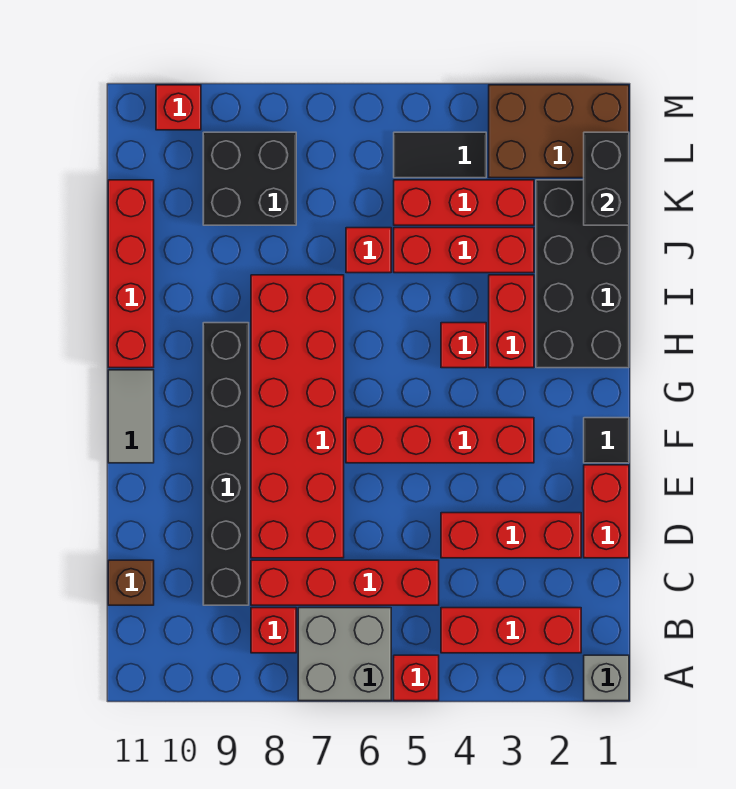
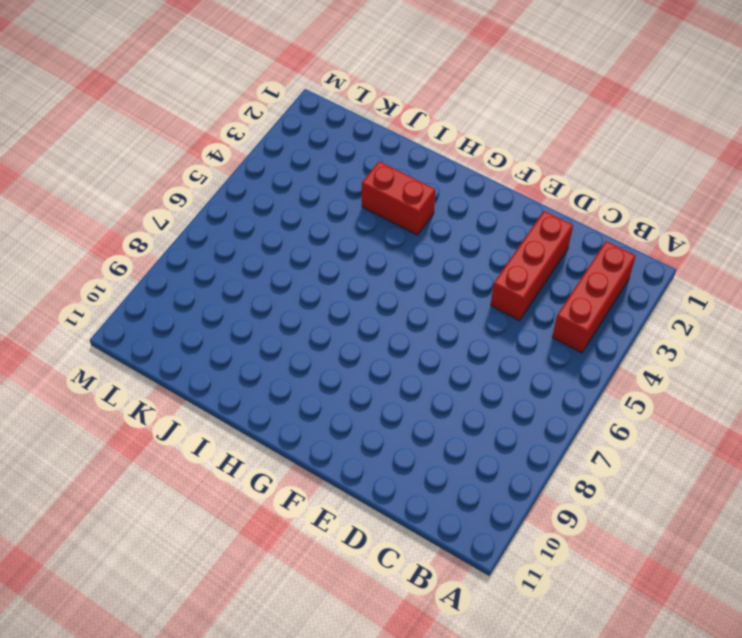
none -> grey 1x1 brick [584,655,629,701]
none -> red 1x1 brick [394,655,439,701]
none -> grey 2x2 brick [298,608,391,701]

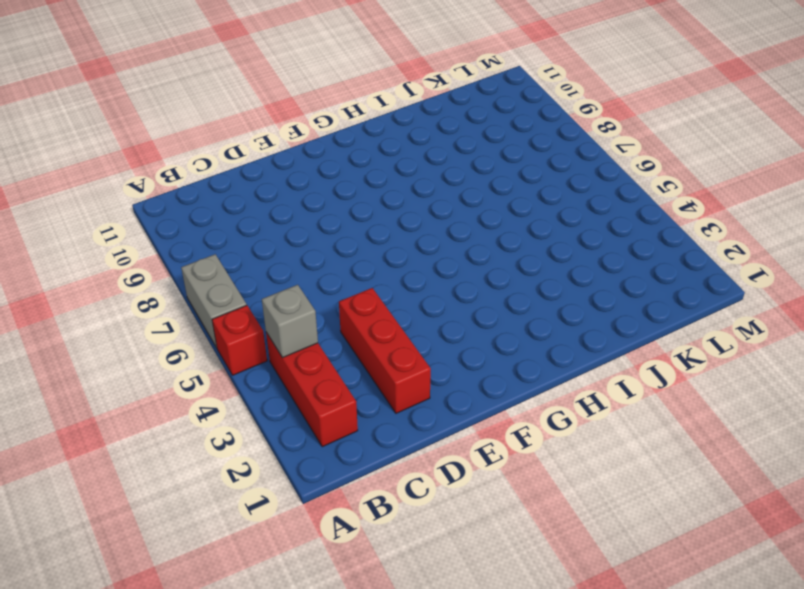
grey 1x2 brick [181,254,247,348] -> grey 2x2 brick [298,608,391,701]
grey 1x1 brick [262,285,318,358] -> grey 1x1 brick moved to [584,655,629,701]
none -> red 1x1 brick [251,608,296,653]
none -> red 1x4 brick [251,560,439,605]
none -> black 1x6 brick [203,323,249,605]

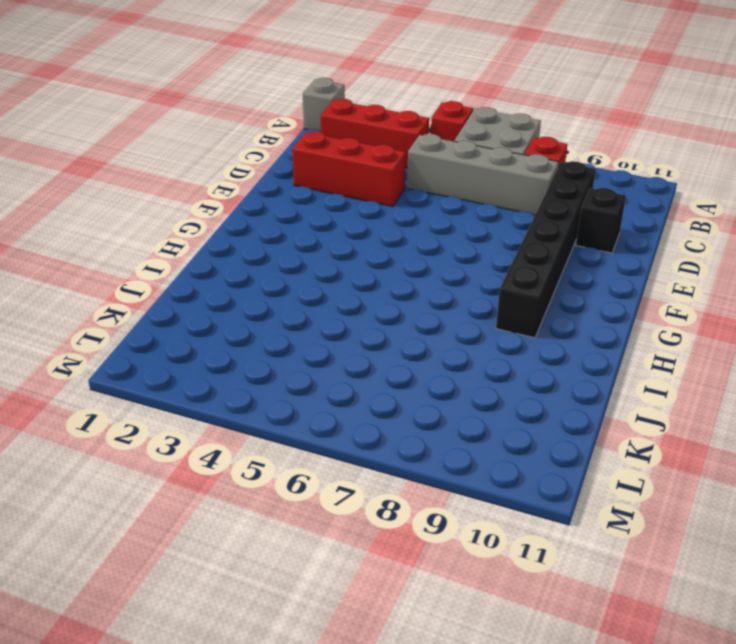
grey 1x4 brick [407,134,559,215] -> red 1x4 brick [251,560,439,605]
black 1x1 brick [576,188,626,253] -> none
none -> brown 1x1 brick [108,560,154,605]
none -> red 1x2 brick [584,465,629,558]
none -> red 2x6 brick [251,275,344,558]

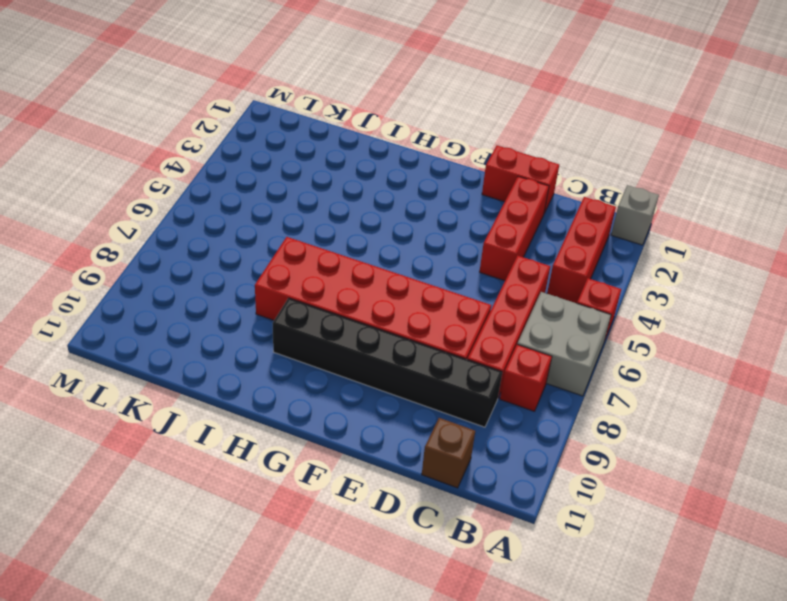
none -> black 1x1 tile [584,418,629,463]
none -> red 1x4 brick [346,418,534,463]
none -> grey 1x2 tile [108,370,154,463]

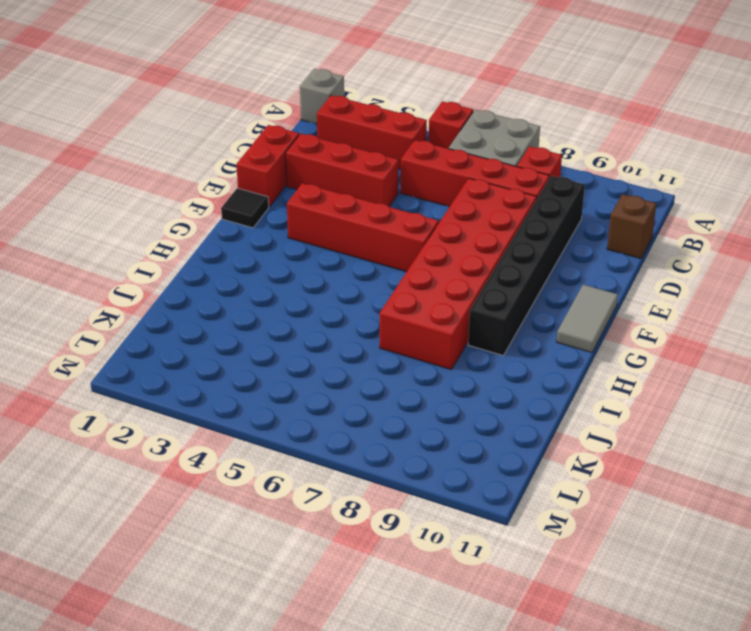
none -> black 2x4 brick [536,180,629,368]
none -> red 1x2 brick [489,275,534,368]
none -> red 1x1 brick [441,323,486,368]

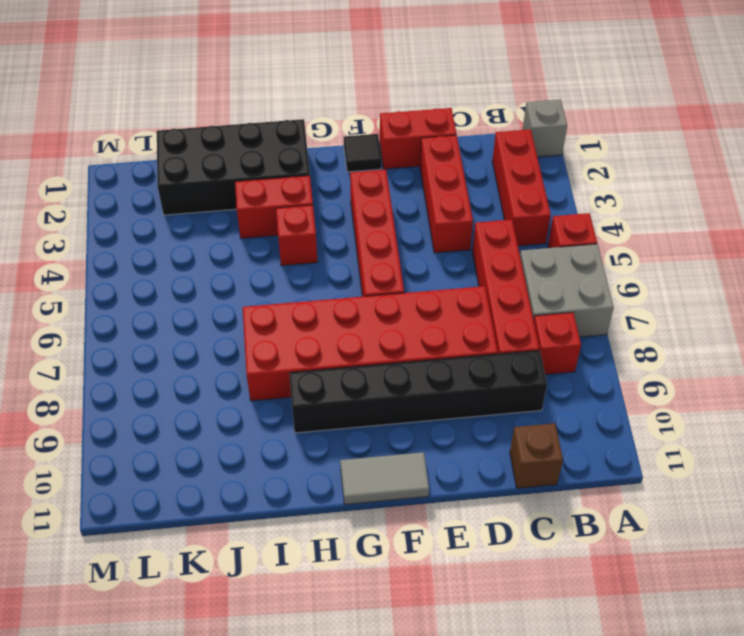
none -> red 1x4 brick [108,180,154,368]
none -> red 1x3 brick [394,228,534,273]
none -> red 1x1 brick [346,228,391,273]

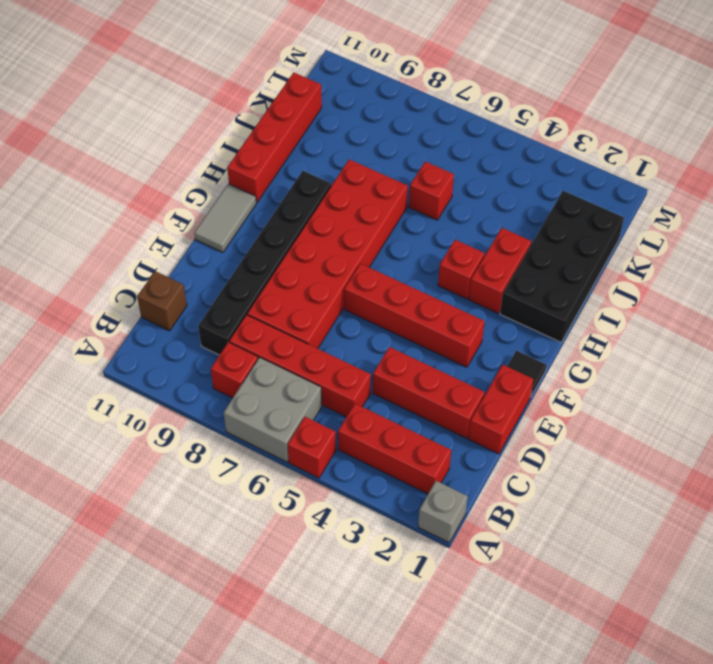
none -> red 1x3 brick [394,228,534,273]
none -> red 1x3 brick [394,180,534,225]
none -> black 2x2 brick [203,132,296,225]

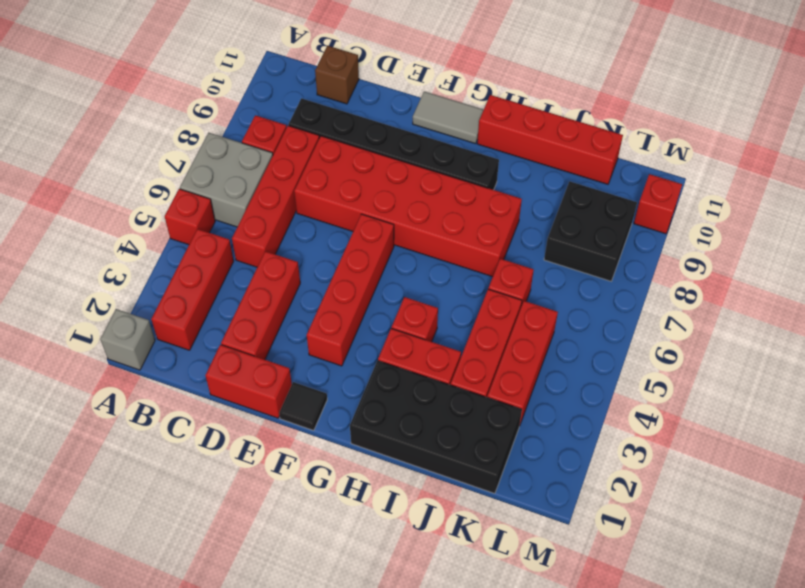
none -> brown 2x3 brick [489,85,629,178]
none -> black 1x2 tile [394,132,486,178]
none -> black 1x2 brick [584,132,629,225]

